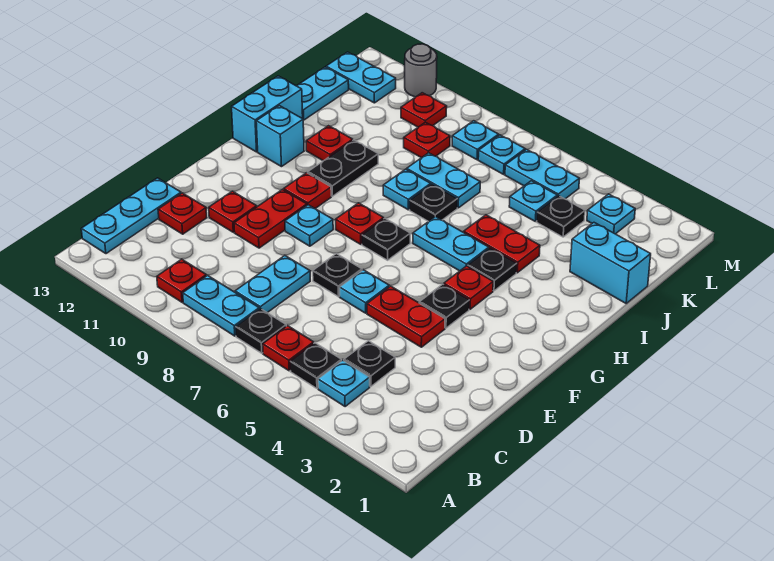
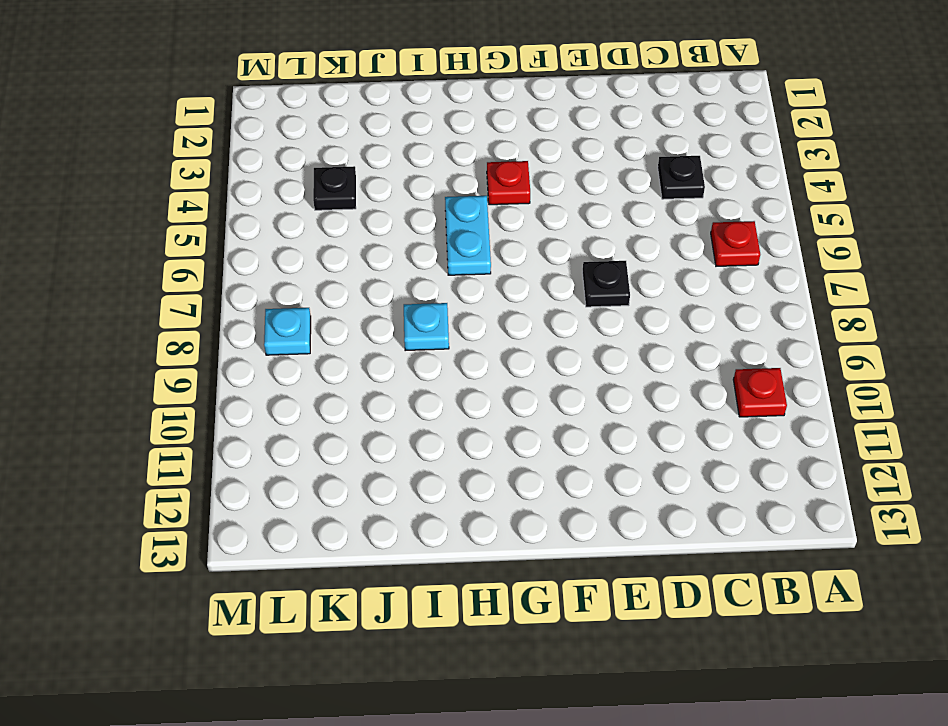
none -> cyan 1x1 plate [318,360,370,407]
none -> black 1x1 plate [290,343,341,388]
none -> black 1x1 plate [236,309,286,353]
none -> cyan 1x2 plate [183,275,259,336]

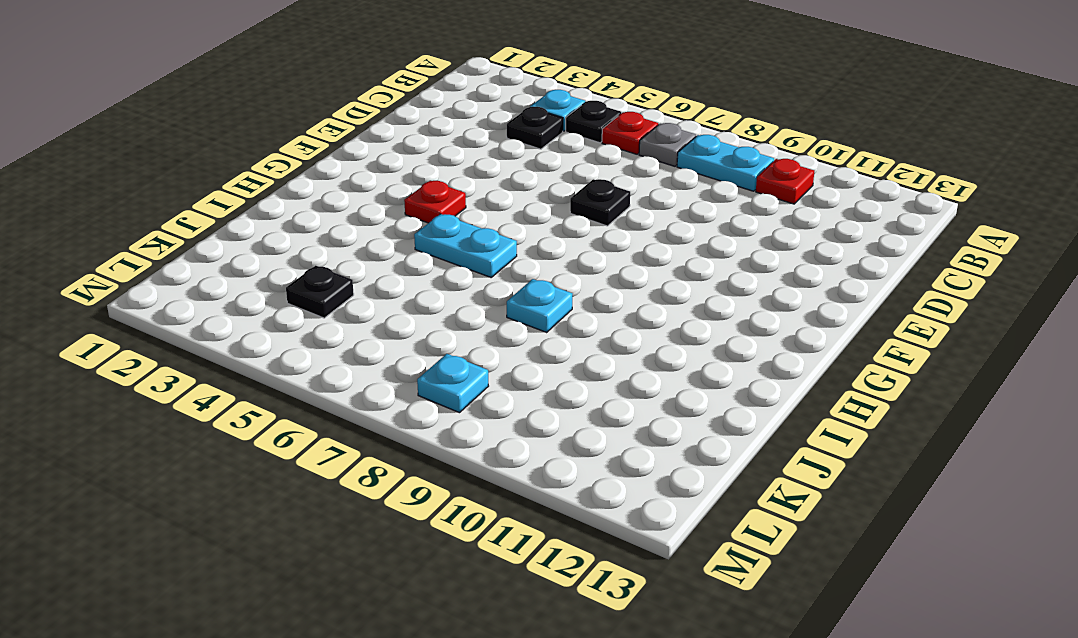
grey 1x1 plate [639,123,696,166] -> black 1x1 plate [236,309,286,353]
none -> cyan 1x3 plate [81,178,181,254]
none -> cyan 1x2 plate [235,256,310,313]
none -> red 1x1 plate [158,193,207,234]
none -> red 1x2 plate [367,286,445,347]

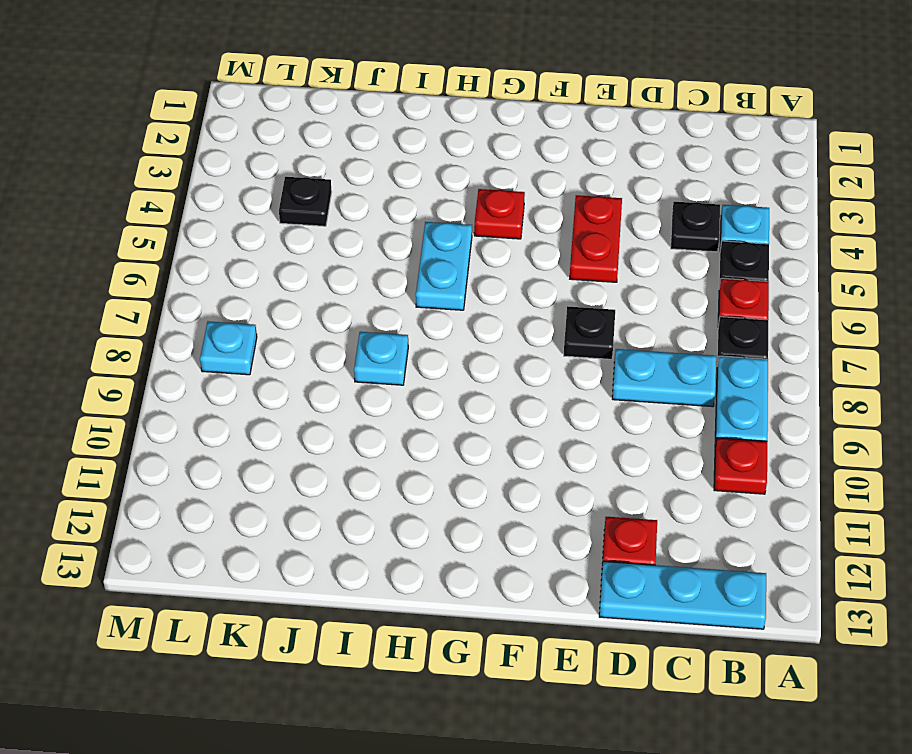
none -> cyan 1x1 plate [340,270,389,313]
none -> red 1x2 plate [234,190,307,248]
none -> red 1x1 plate [209,191,257,232]
none -> black 1x1 plate [419,284,469,328]

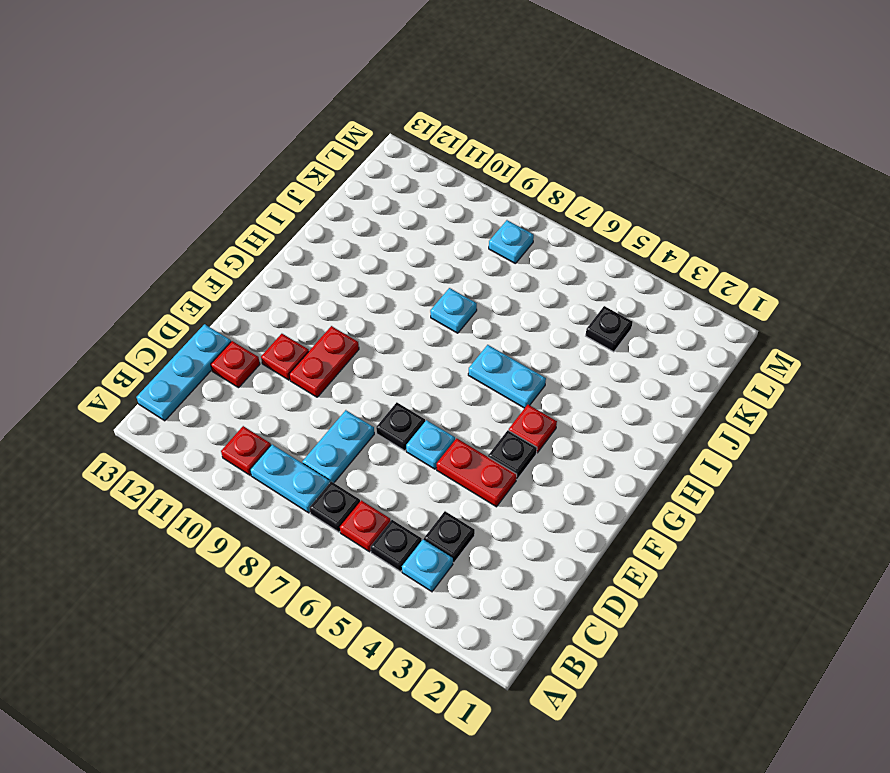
none -> cyan 1x1 plate [285,205,333,246]
none -> black 1x1 plate [362,218,410,260]
none -> red 1x1 plate [335,203,384,244]
none -> red 1x1 plate [284,173,331,209]

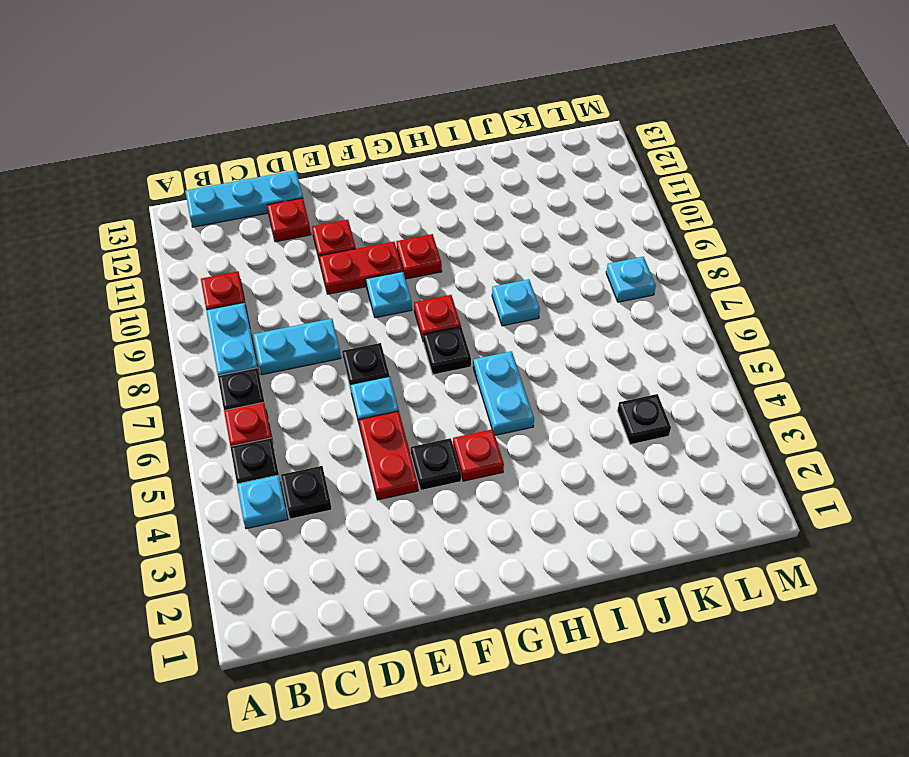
none -> black 1x1 plate [468,248,517,291]
none -> black 1x2 plate [308,140,378,196]
none -> cyan 1x1 brick [256,106,304,167]
none -> cyan 1x2 brick [232,76,303,152]

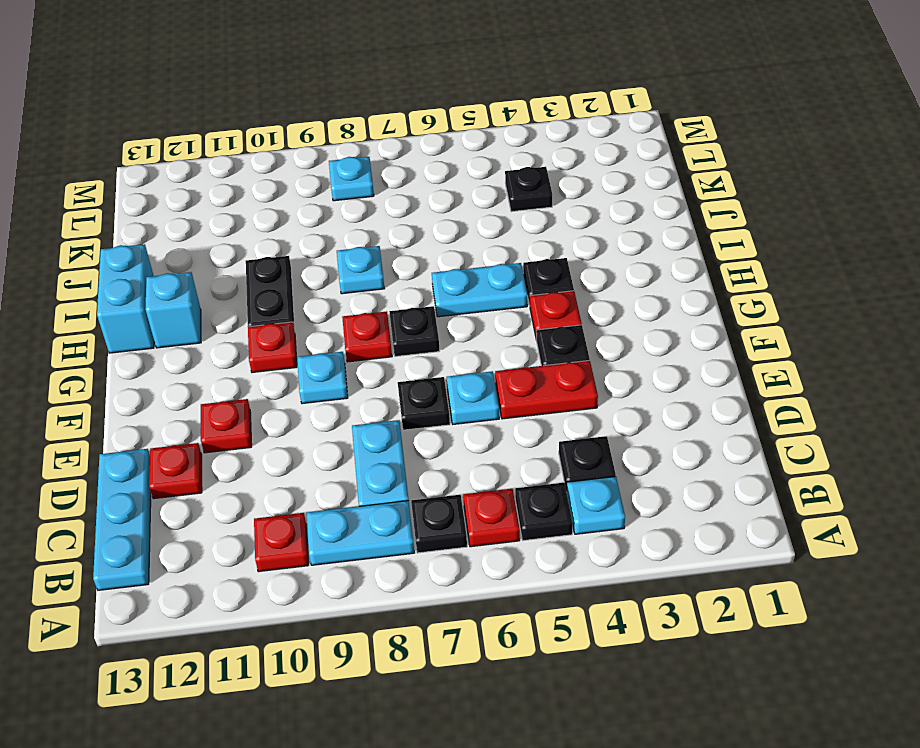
none -> red 1x2 plate [234,190,307,248]
none -> red 1x2 plate [464,215,540,273]
none -> black 1x1 plate [410,184,457,222]
none -> red 1x1 plate [306,126,353,161]

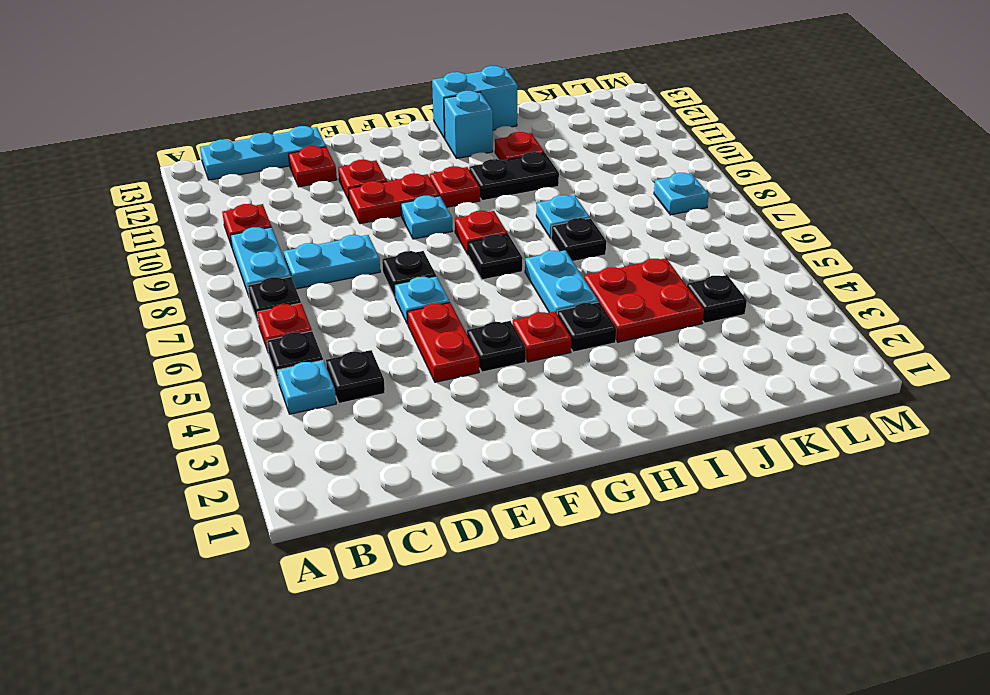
red 2x2 plate [584,258,704,342] -> red 1x2 plate [464,215,540,273]
none -> cyan 1x2 brick [570,223,651,303]
none -> cyan 1x2 plate [407,153,480,208]
none -> cyan 1x2 plate [297,67,349,120]
none -> cyan 1x1 plate [509,181,557,221]

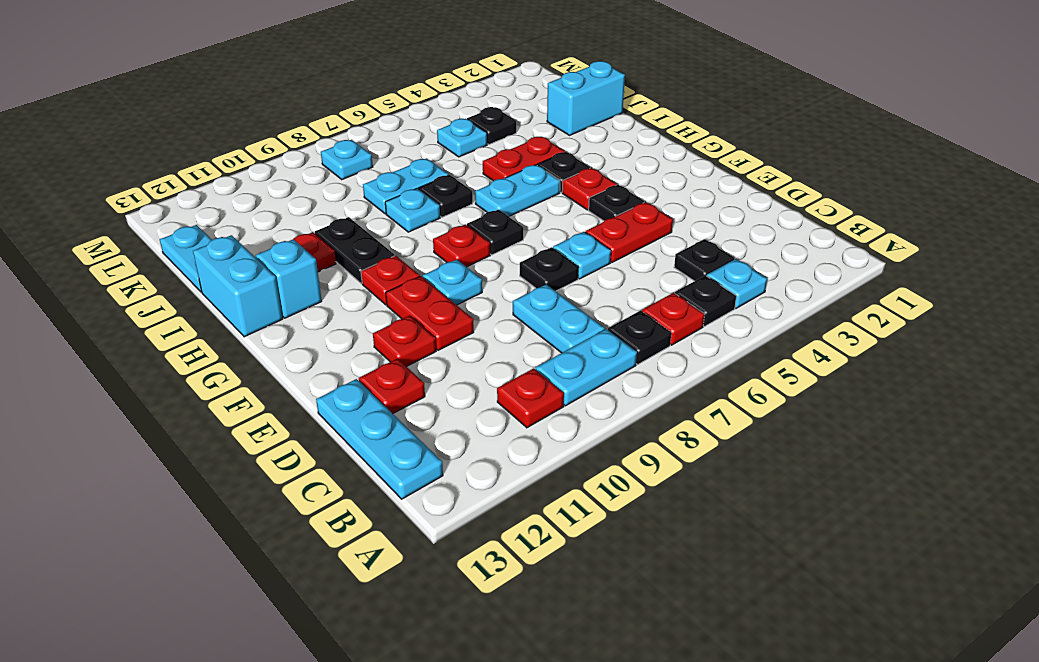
none -> red 1x1 plate [404,122,450,158]
none -> cyan 1x1 plate [587,194,635,234]
none -> cyan 1x2 plate [505,149,579,199]
none -> cyan 1x1 plate [478,135,525,174]

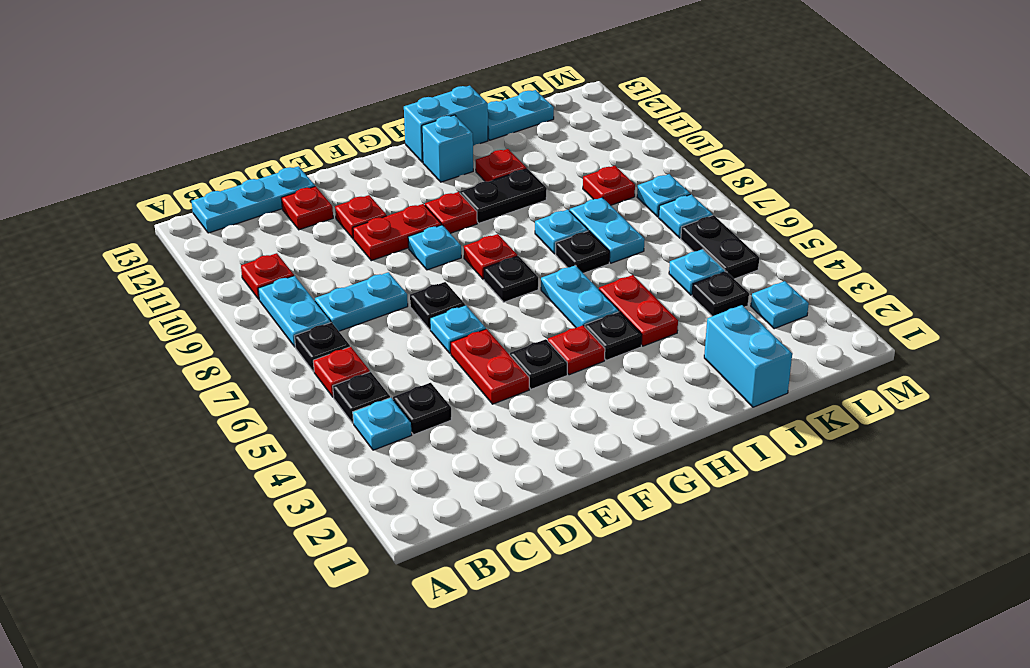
black 1x2 plate [681,215,759,279] -> cyan 1x2 plate [505,149,579,199]
none -> red 1x1 plate [401,93,447,127]
none -> cyan 1x2 plate [326,52,396,103]
none -> grey 1x1 round brick [405,44,437,97]

